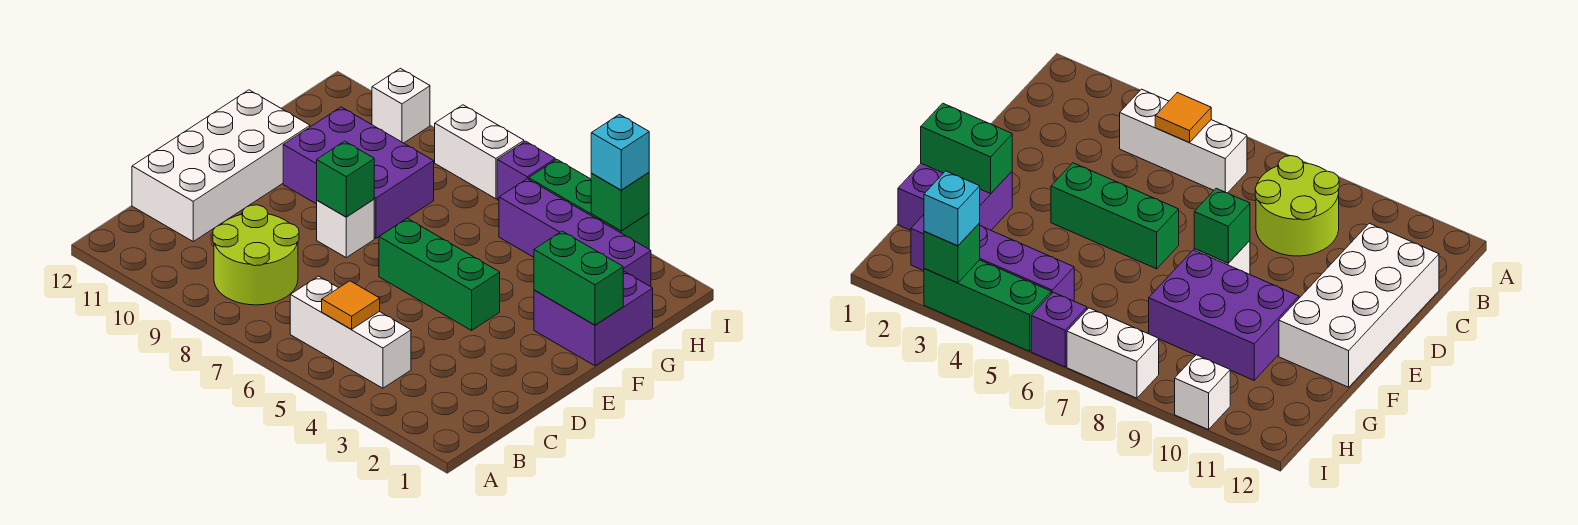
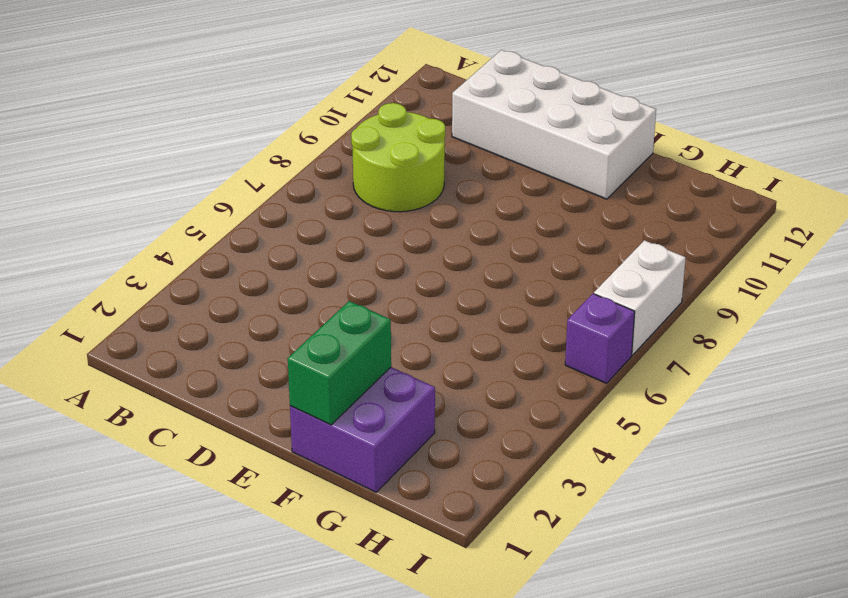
none -> white 1x3 brick [290,276,411,388]
none -> green 1x3 brick [379,218,500,330]
none -> white 1x1 brick [317,200,374,258]

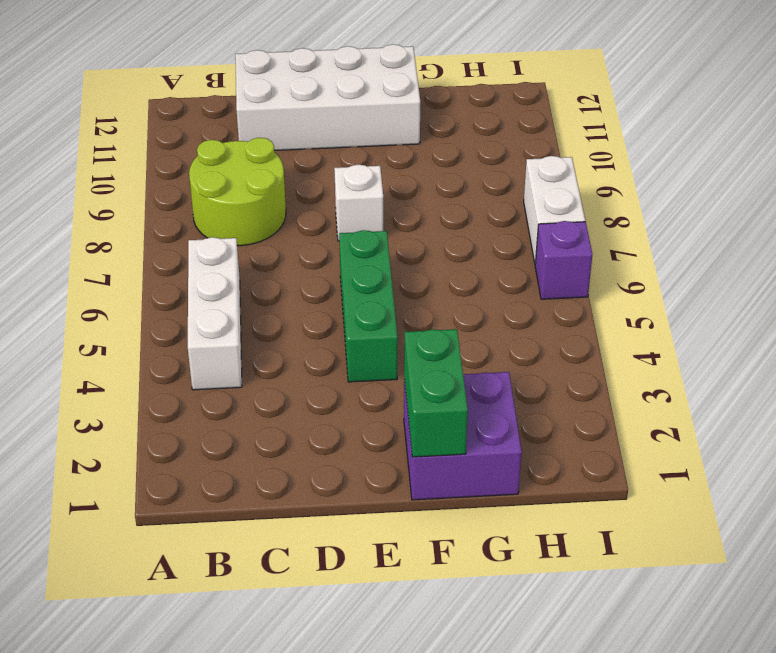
none -> purple 2x3 brick [283,107,434,238]
none -> purple 1x4 brick [499,179,651,287]
none -> green 1x3 brick [529,160,649,249]

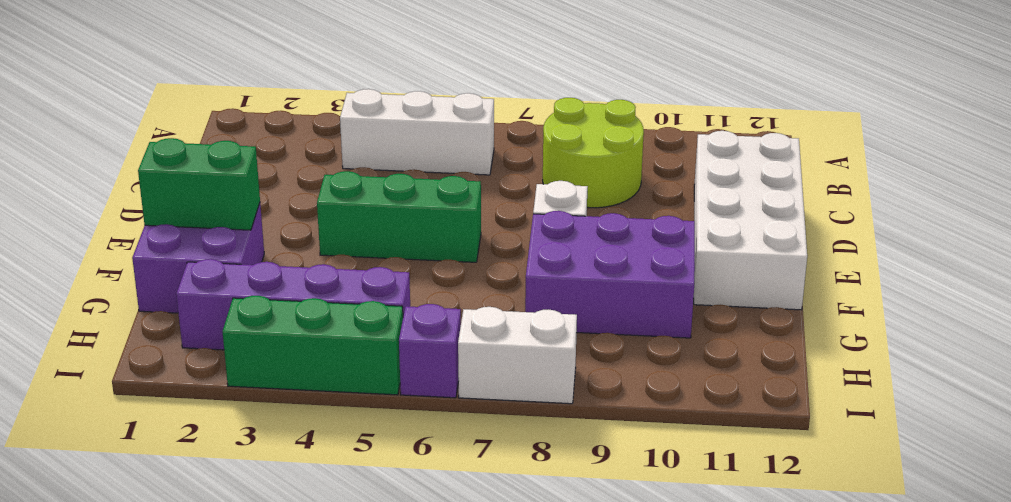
none -> white 1x1 brick [372,68,430,143]
none -> orange 1x1 tile [322,281,380,329]
none -> green 1x1 brick [317,141,374,217]

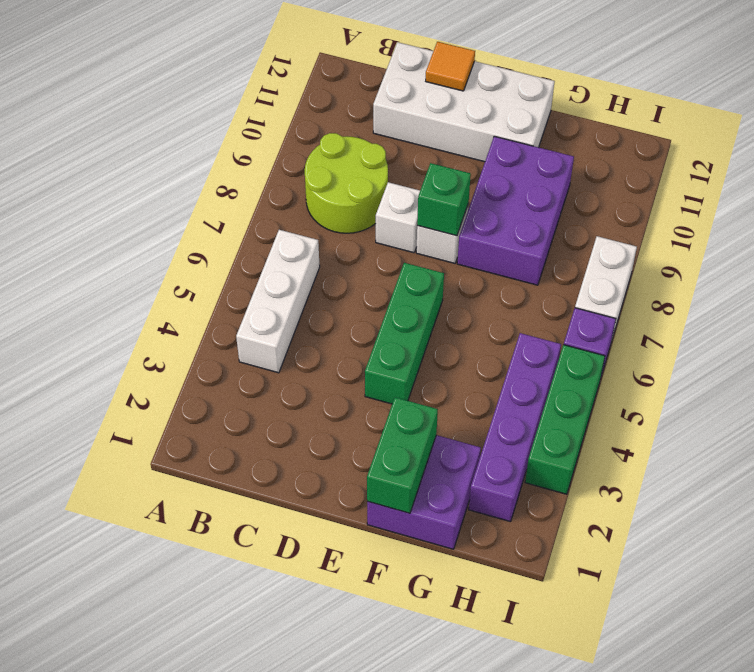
white 1x1 brick [376,182,420,253] -> white 1x1 brick moved to [372,68,430,143]
orange 1x1 tile [426,42,475,91] -> orange 1x1 tile moved to [322,281,380,329]
none -> green 1x1 brick [591,172,649,231]
none -> cyan 1x1 brick [591,114,649,190]

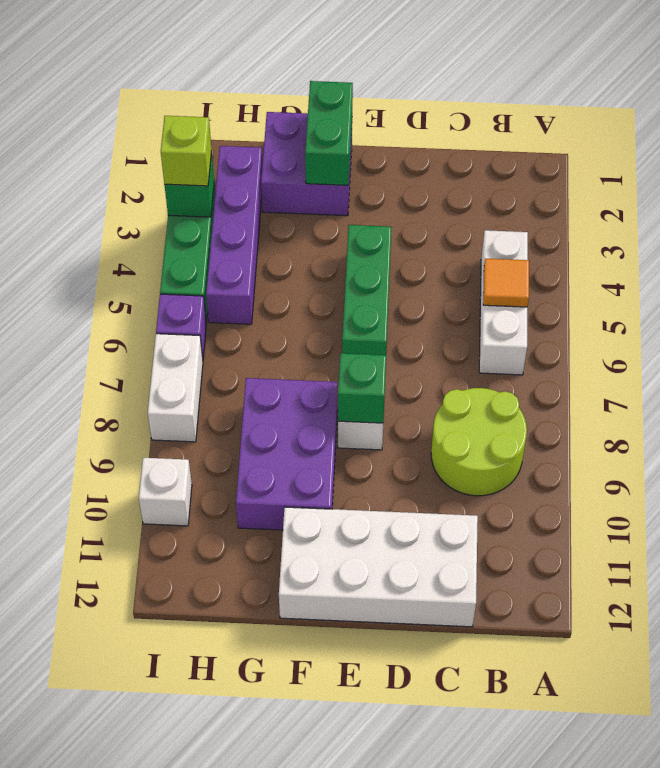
lime 1x1 brick [161,116,212,186] -> cyan 1x1 brick [591,114,649,190]

